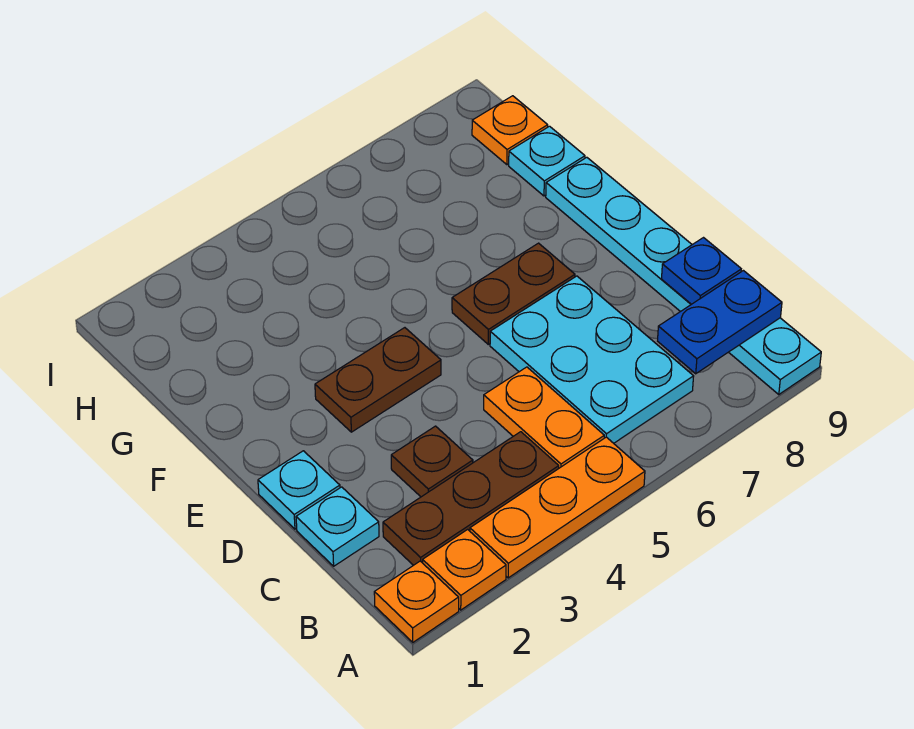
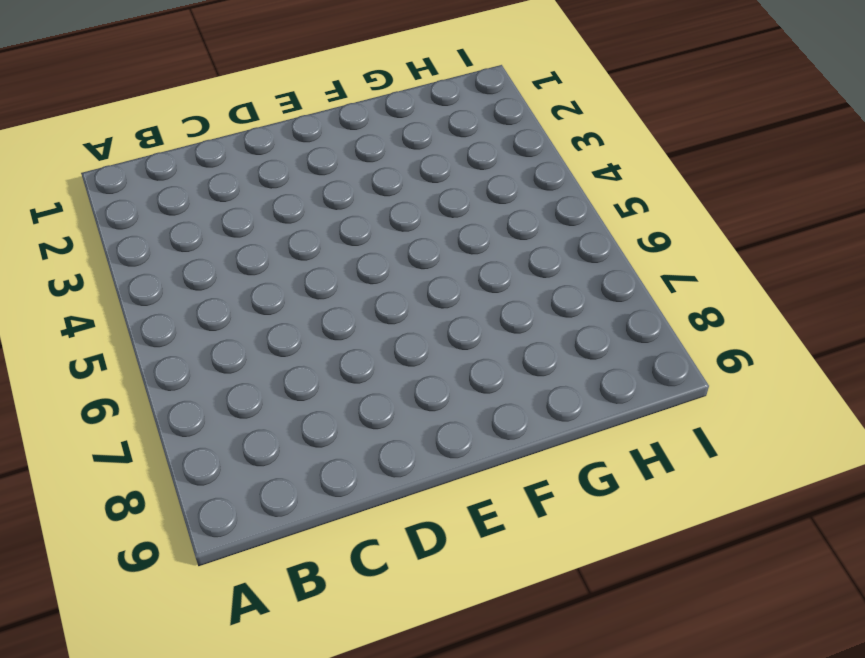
none -> orange 1x1 plate [374,561,459,642]
none -> orange 1x1 plate [423,529,506,610]
none -> orange 1x3 plate [470,437,645,578]

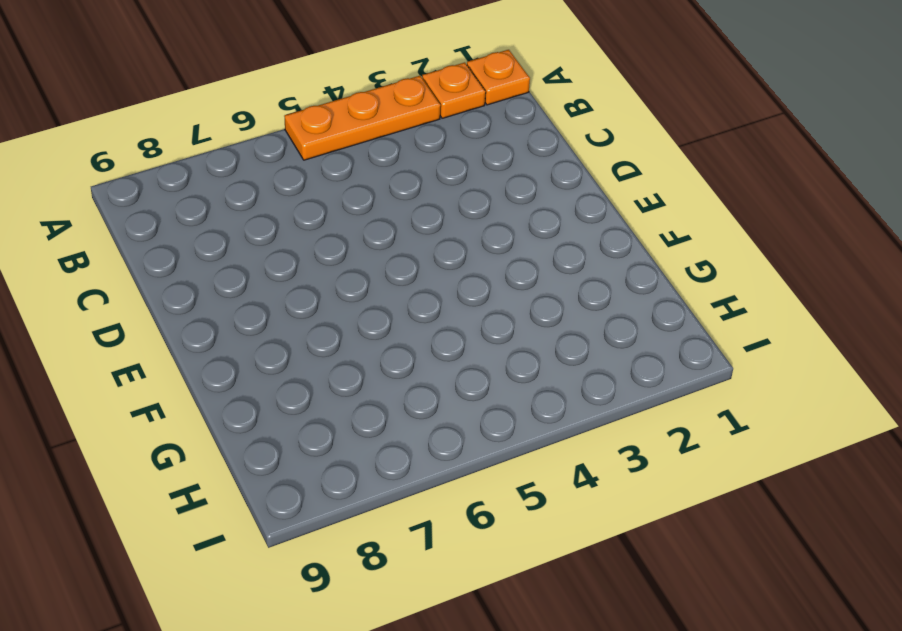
none -> cyan 1x6 plate [546,157,821,394]
none -> brown 1x3 plate [383,432,559,565]
none -> orange 1x2 plate [484,367,604,468]

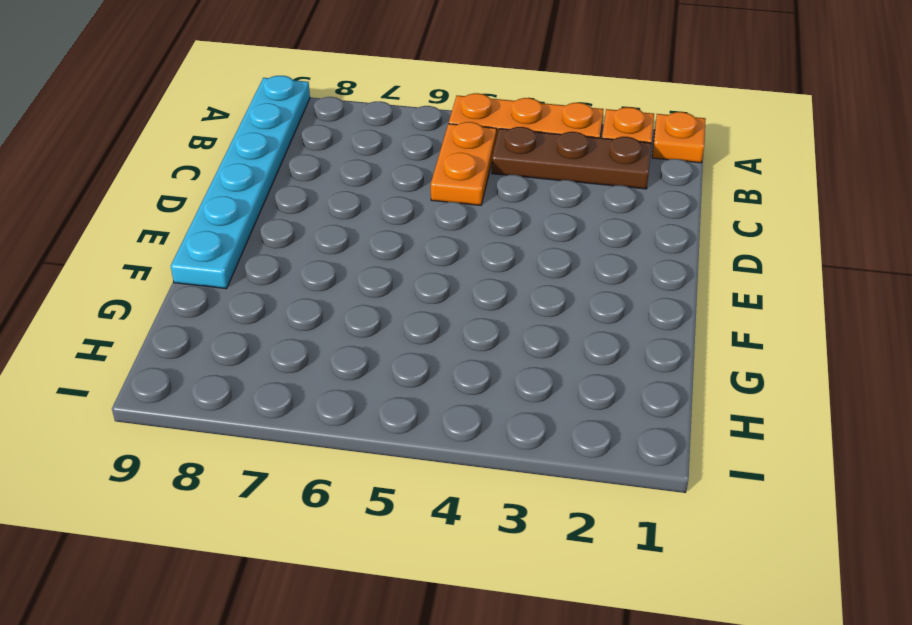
none -> cyan 2x3 plate [490,276,694,443]
none -> cyan 1x1 plate [296,487,379,566]
none -> brown 1x1 plate [391,426,473,497]

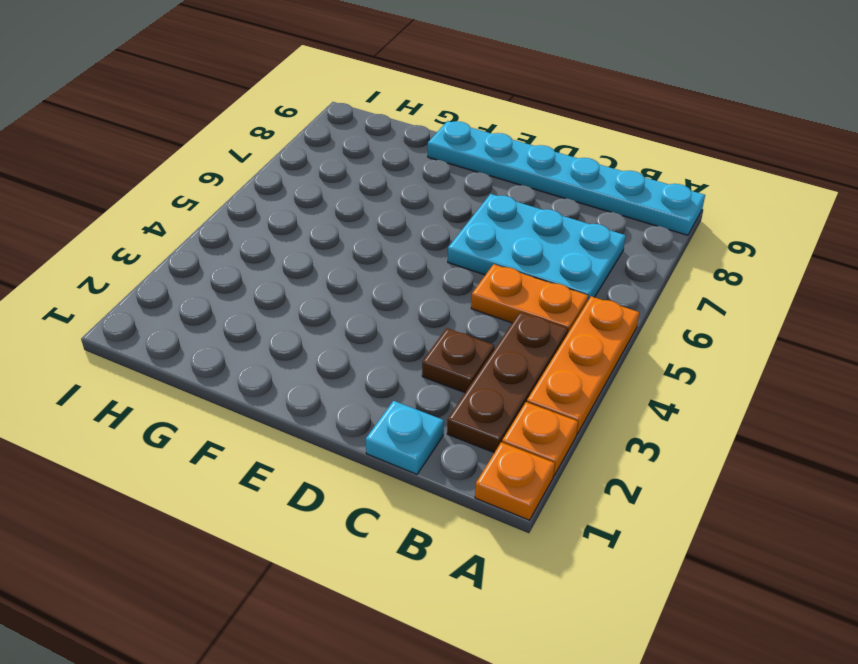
none -> cyan 1x1 plate [258,451,340,529]
none -> brown 1x2 plate [315,328,441,432]
none -> brown 1x2 plate [452,243,575,344]

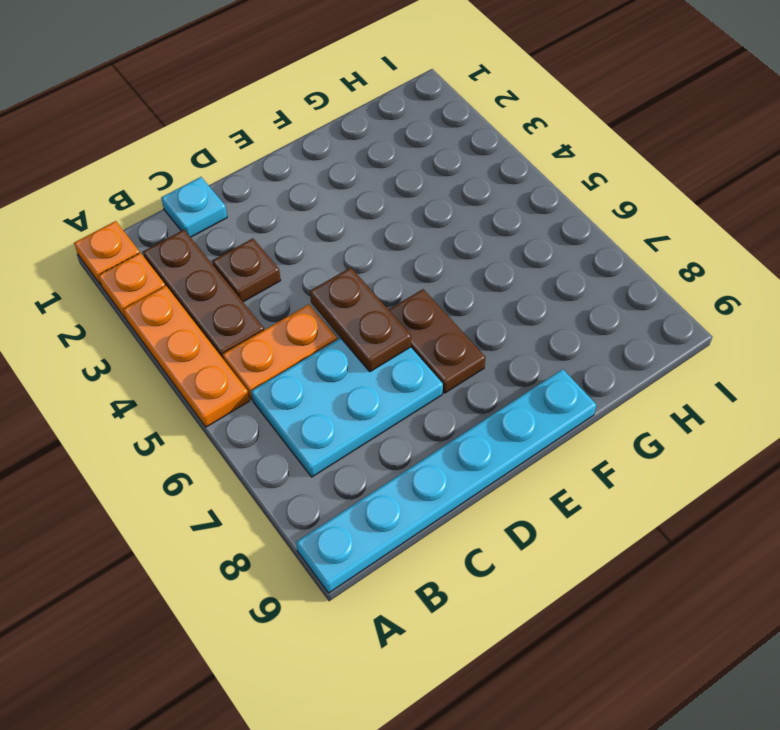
brown 1x2 plate [310,268,411,372] -> brown 1x2 plate moved to [315,328,441,432]
none -> cyan 1x1 plate [258,451,340,529]
none -> cyan 1x1 plate [509,126,585,196]
none -> orange 1x1 plate [472,96,548,165]

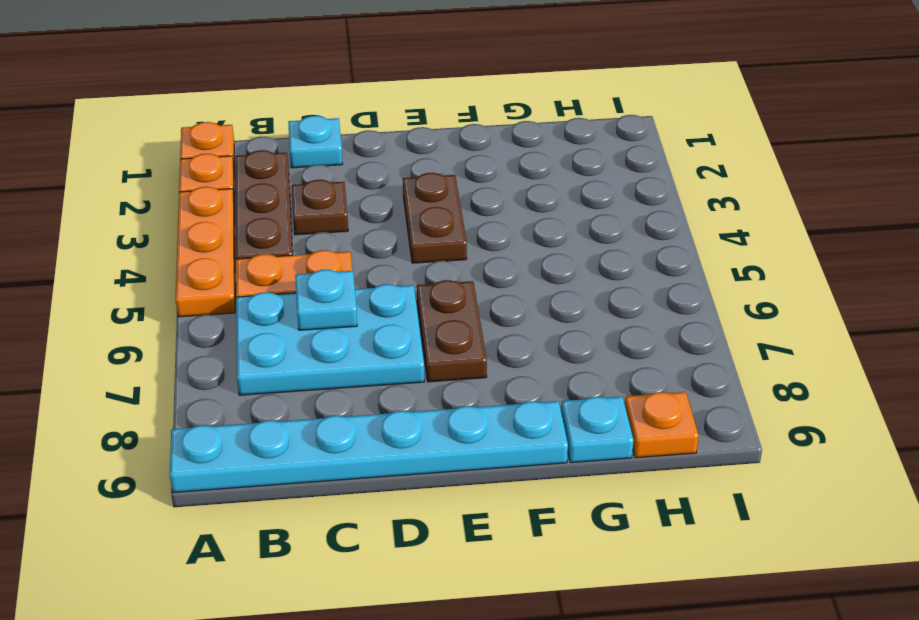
cyan 1x1 plate [295,270,357,330] -> cyan 1x1 plate moved to [258,451,340,529]
none -> blue 1x2 plate [658,271,782,374]
none -> blue 1x1 plate [662,238,741,304]

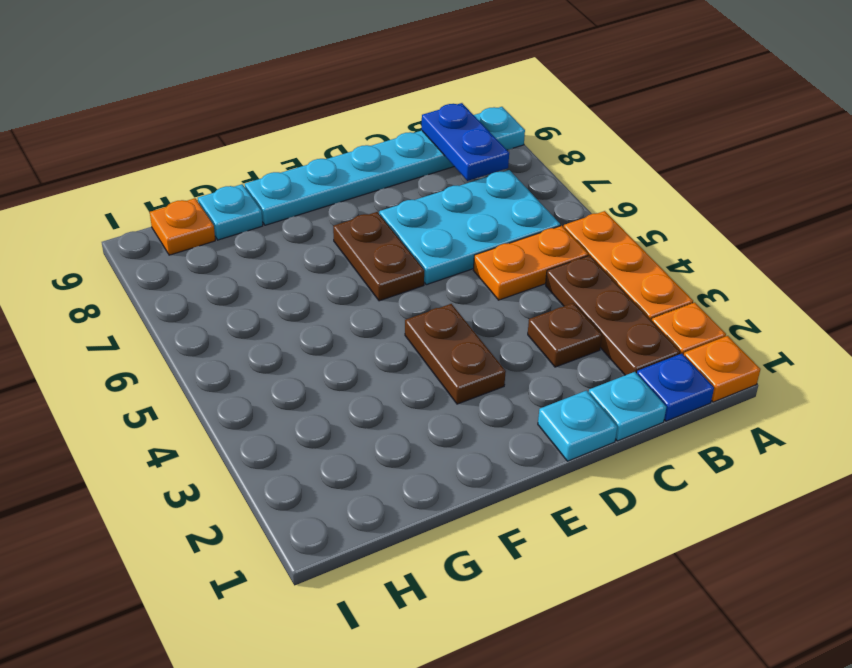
blue 1x1 plate [637,354,714,421] -> blue 1x1 plate moved to [662,238,741,304]

